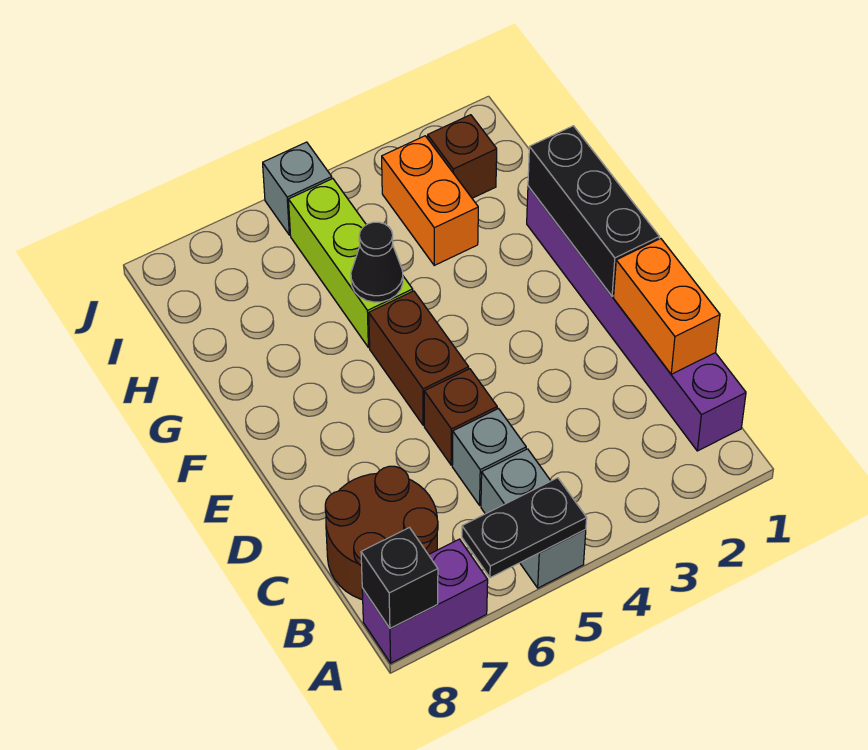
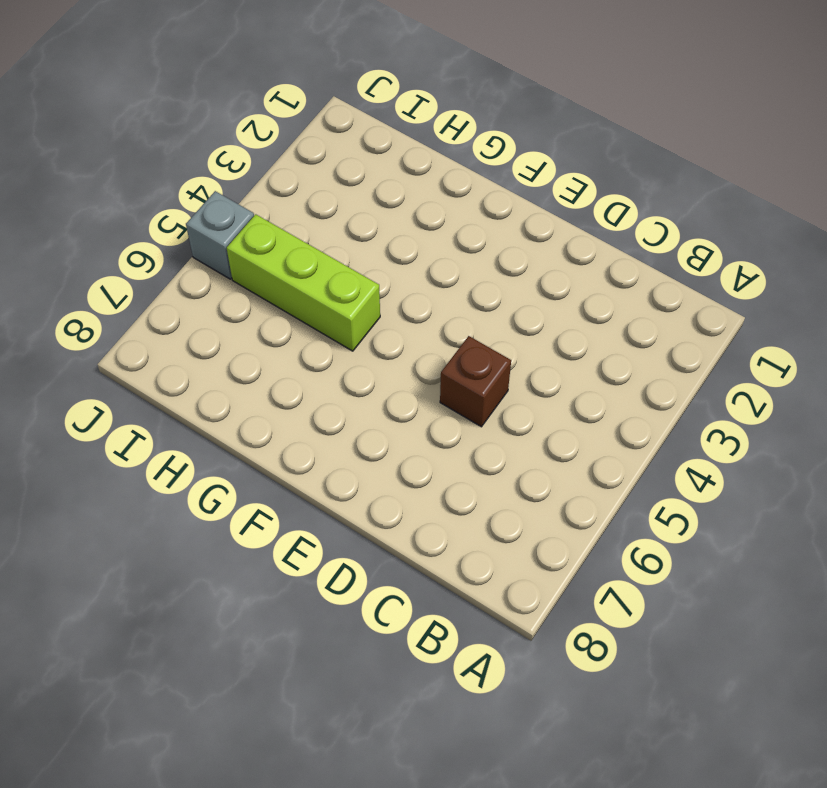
none -> grey 1x2 brick [481,449,586,588]
none -> purple 1x2 brick [362,539,488,663]
none -> purple 1x6 brick [527,186,746,451]

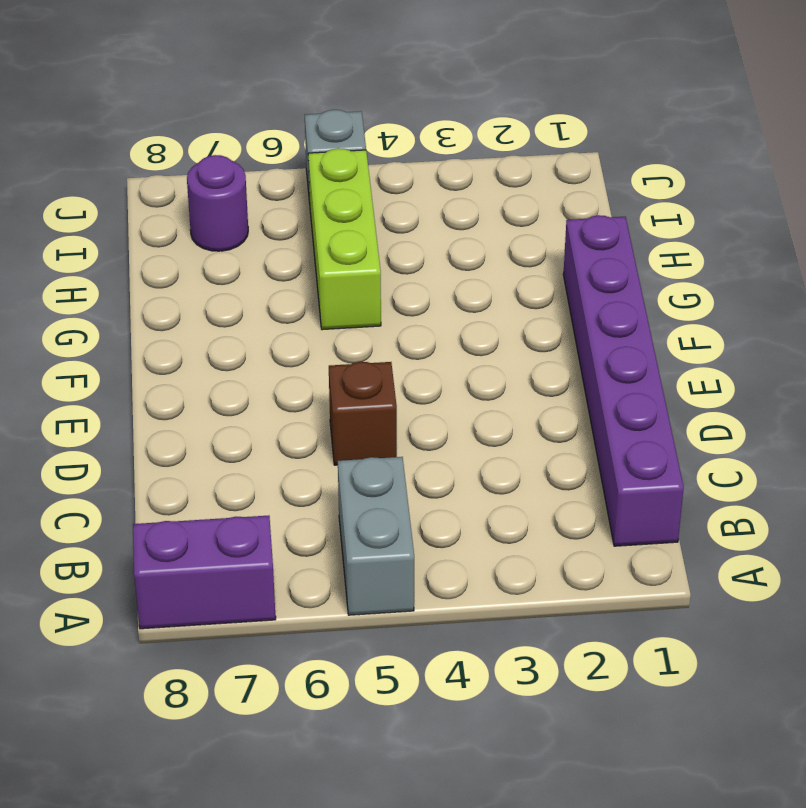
purple 1x1 round brick [187,155,248,251] -> none
none -> brown 2x2 round brick [325,466,438,600]
none -> grey 1x1 brick [452,409,526,505]
none -> brown 1x2 brick [369,291,469,425]

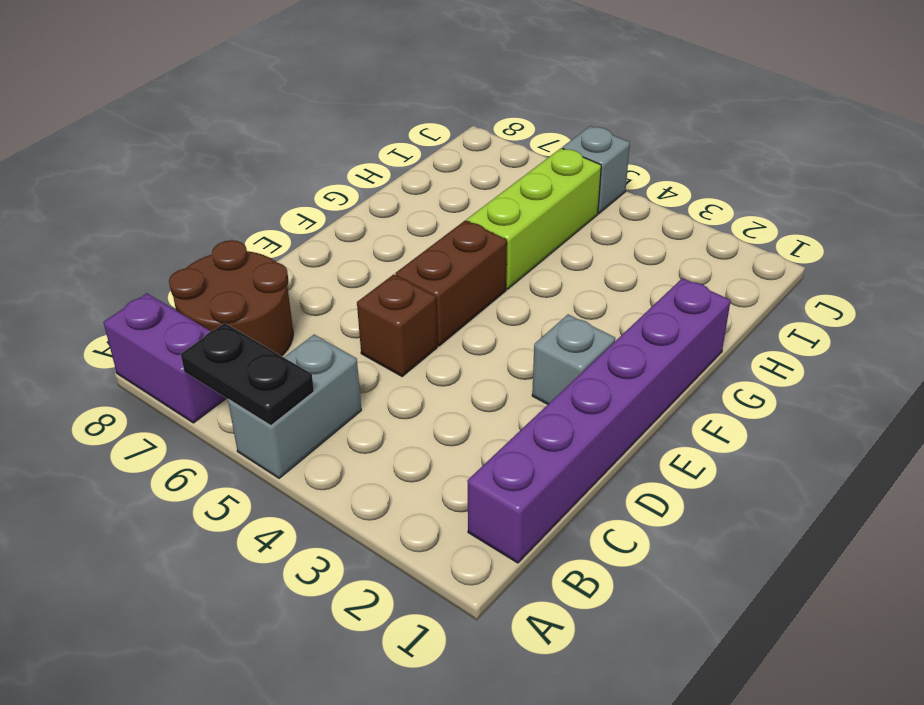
grey 1x1 brick [532,314,615,404] -> grey 1x1 brick moved to [452,409,526,505]
none -> orange 1x2 brick [382,136,478,265]
none -> brown 1x1 brick [428,115,497,198]
none -> black 1x1 brick [361,528,438,628]

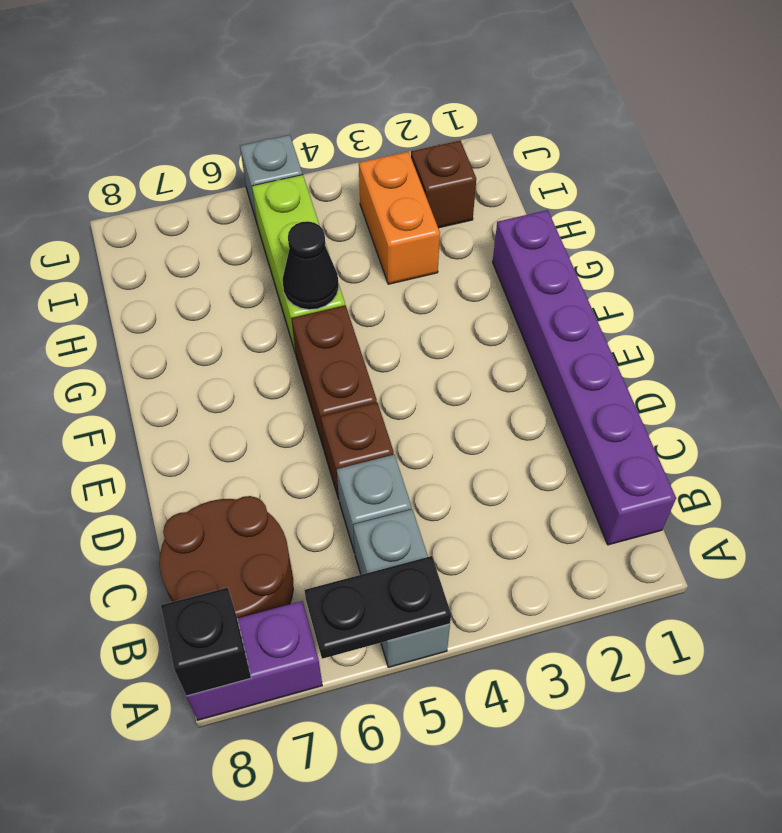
none -> orange 1x2 brick [614,239,720,374]
none -> black 1x3 brick [528,126,659,296]

